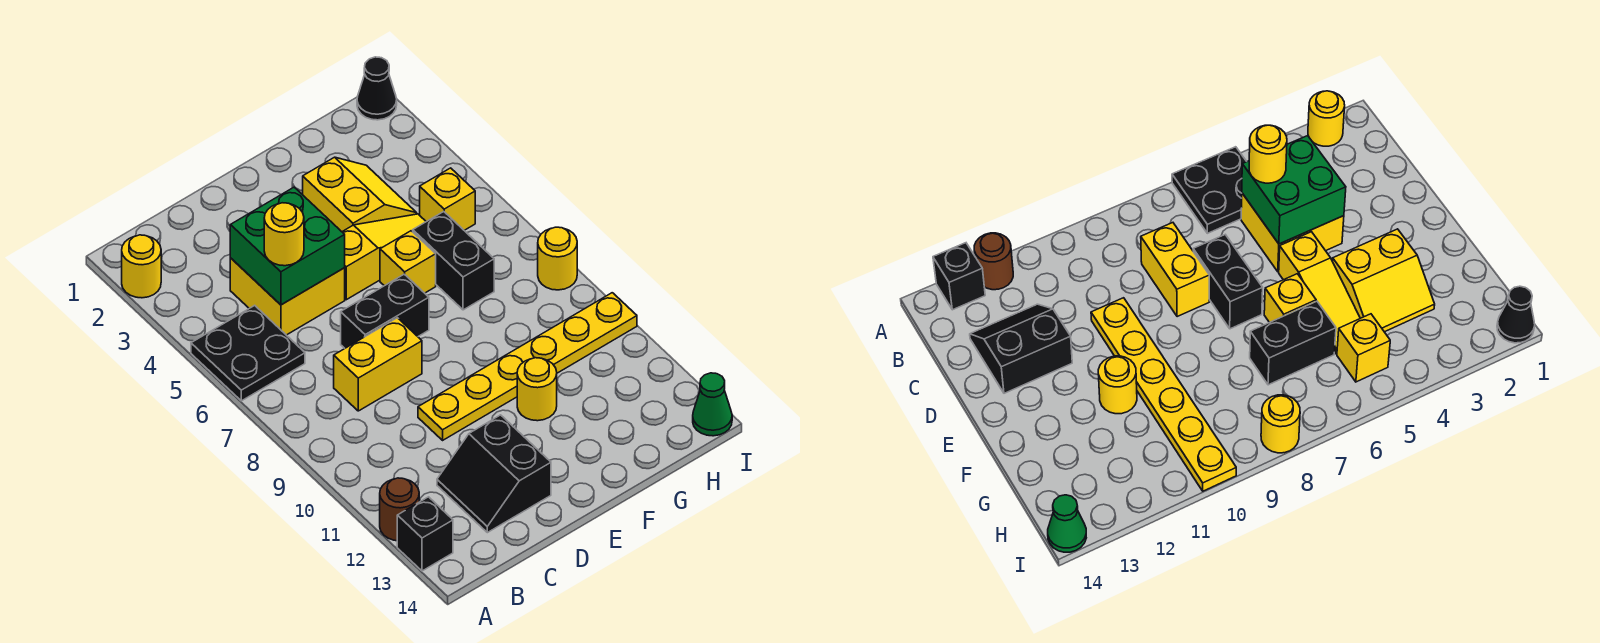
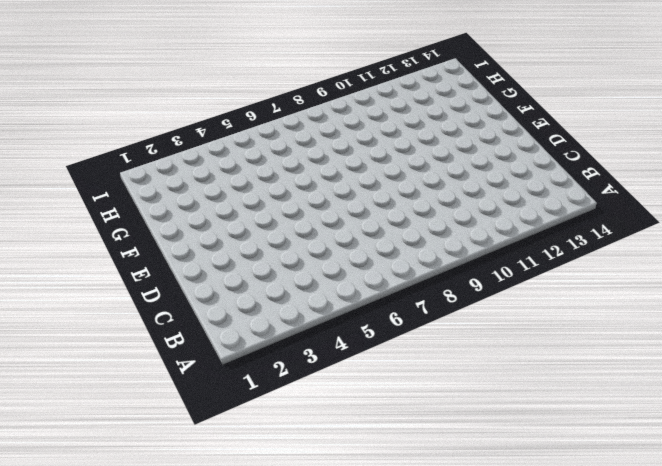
none -> yellow 1x1 round brick [122,235,161,298]
none -> black 2x2 plate [191,305,305,401]
none -> brown 1x1 round brick [380,478,419,541]

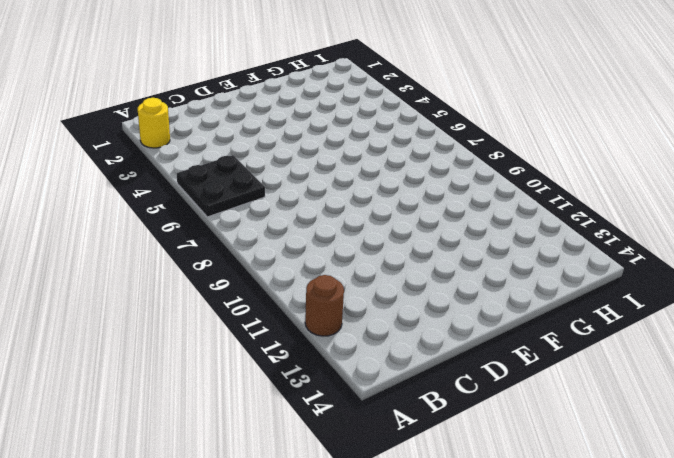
none -> black 1x1 brick [397,497,453,571]
none -> yellow 2x2 brick [230,258,345,335]
none -> yellow 1x2 brick [334,318,422,411]

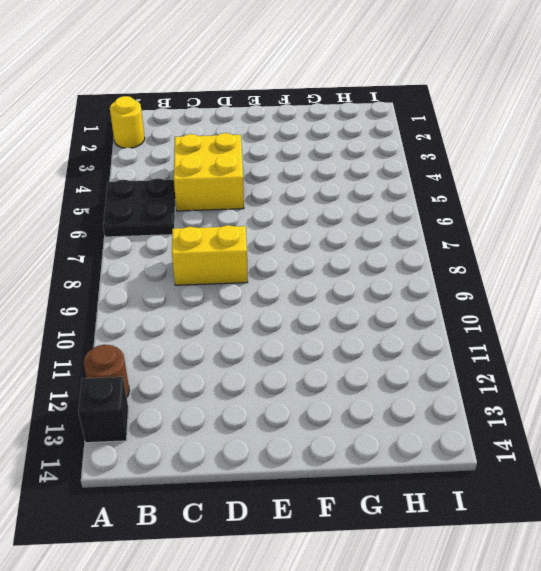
none -> black 2x2 slope [437,415,551,533]
none -> black 1x2 brick [341,274,429,348]
none -> yellow 1x6 plate [418,293,637,440]

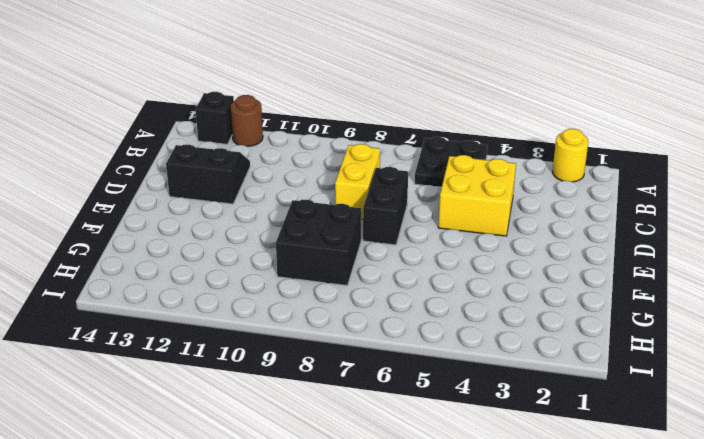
black 2x2 brick [276,200,361,286] -> none
none -> yellow 1x6 plate [418,293,637,440]
none -> yellow 1x3 slope [342,214,426,300]
none -> yellow 2x2 slope [303,157,417,232]

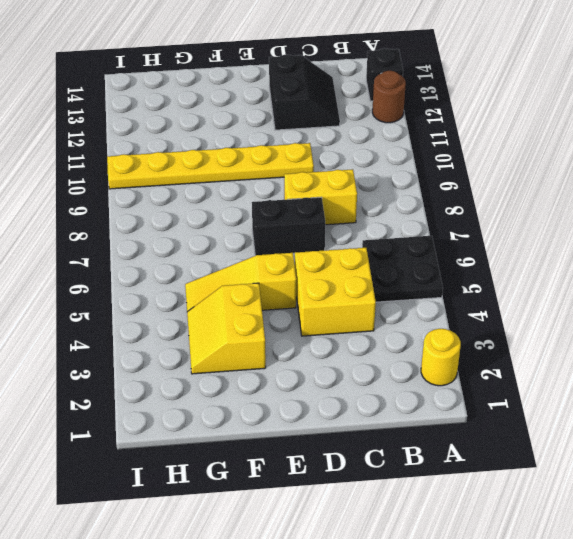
none -> yellow 1x1 brick [380,231,436,293]
none -> yellow 1x1 round brick [517,358,557,421]
none -> black 1x2 brick [413,212,494,310]

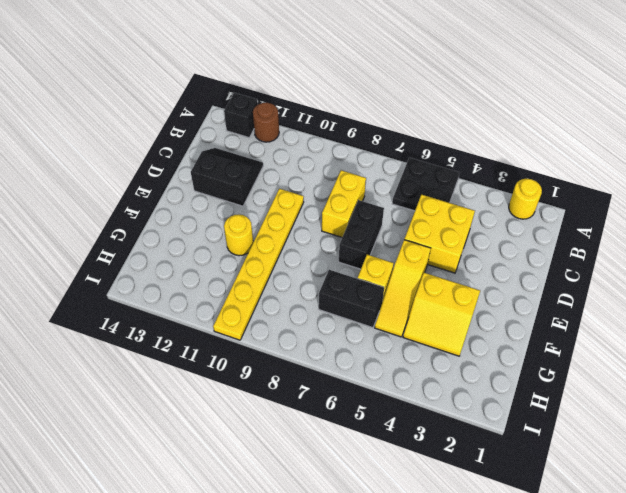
none -> yellow 1x1 brick [420,168,475,231]
none -> black 1x1 cone [357,57,397,120]
none -> yellow 1x1 round brick [538,227,577,290]

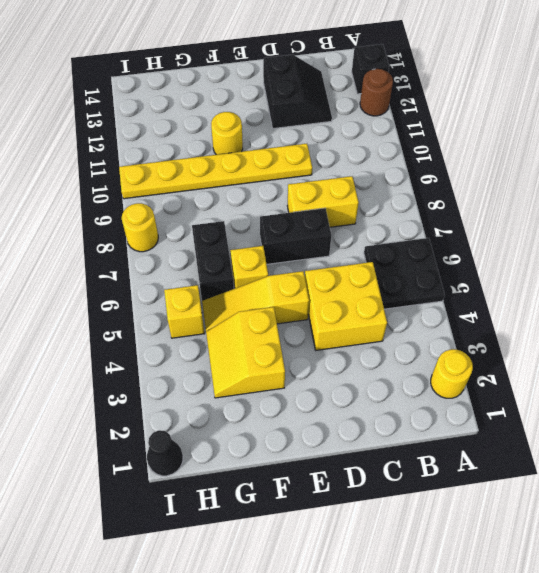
none -> green 1x1 cone [693,373,732,436]
none -> green 2x2 brick [230,187,345,305]
none -> yellow 1x1 round brick [264,203,304,266]

